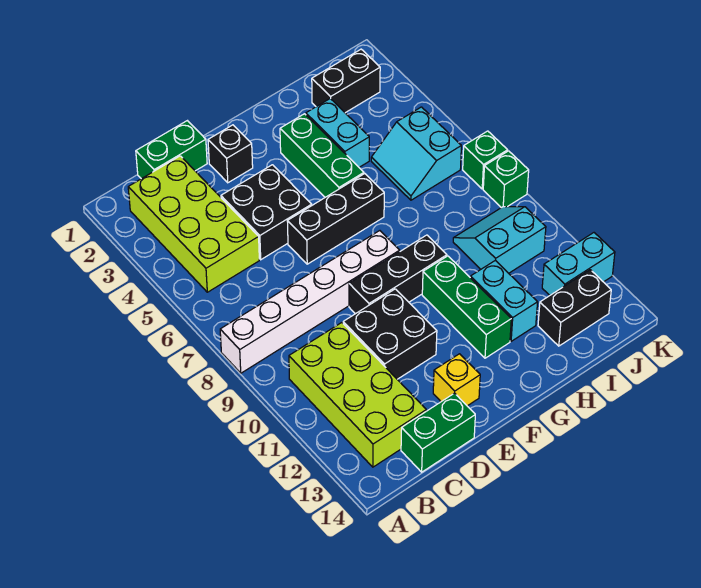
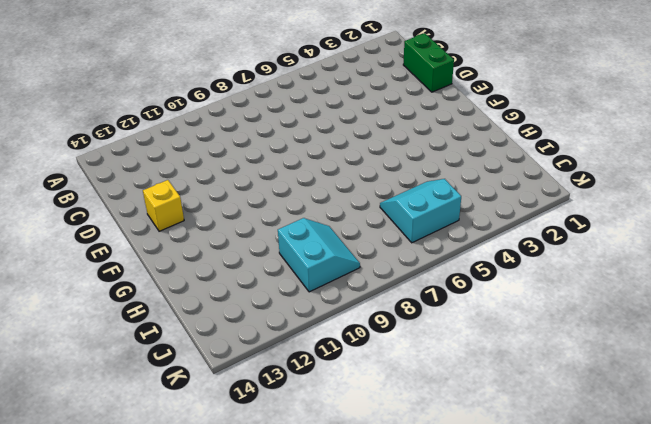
none -> white 1x6 brick [220,231,400,373]
none -> lime 2x4 brick [128,156,259,292]
none -> lime 2x4 brick [289,323,426,467]

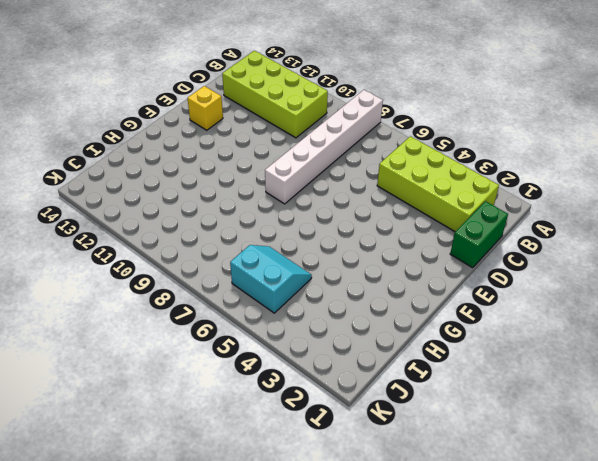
none -> green 1x2 brick [401,393,475,472]
none -> black 2x2 brick [221,165,312,260]
none -> black 2x2 brick [343,289,437,379]

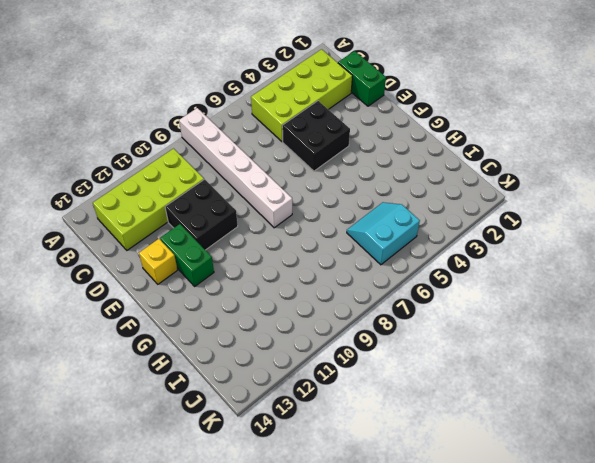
green 1x2 brick [160,224,214,286] -> green 1x2 brick moved to [401,393,475,472]
none -> black 1x1 brick [208,125,253,183]
none -> black 1x3 brick [287,174,384,264]
none -> black 1x3 brick [349,235,447,314]

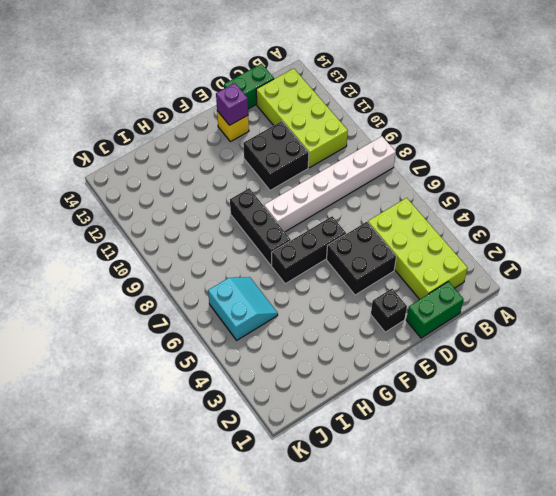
purple 1x1 brick [216,83,248,125] -> none
black 1x3 brick [230,188,291,266] -> black 1x3 brick turned to [349,235,447,314]
none -> green 1x3 brick [280,114,364,197]
none -> green 1x3 brick [422,256,511,358]
none -> cyan 1x2 brick [306,99,369,167]

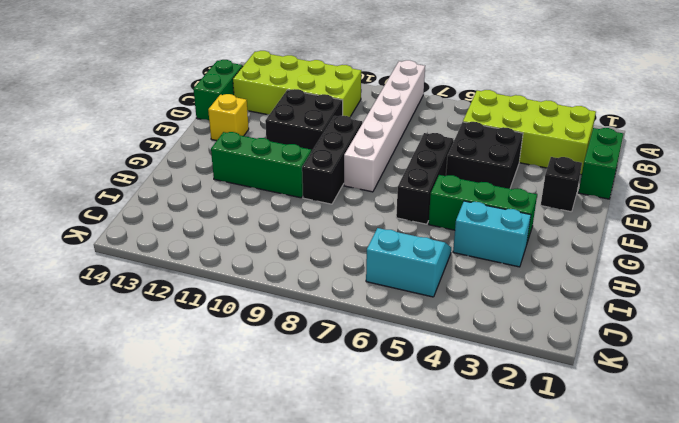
none -> cyan 1x2 brick [470,260,538,341]
none -> black 1x2 brick [312,49,380,113]
none -> cyan 2x2 slope [453,207,546,273]

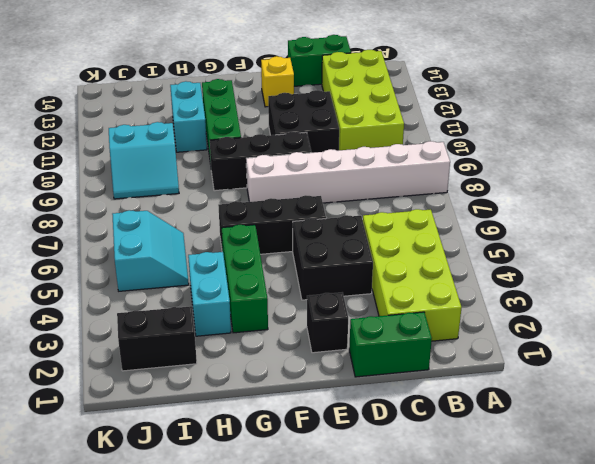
none -> black 1x2 brick [538,270,611,346]
none -> cyan 1x2 brick [542,233,615,295]
none -> green 1x1 brick [463,131,508,189]

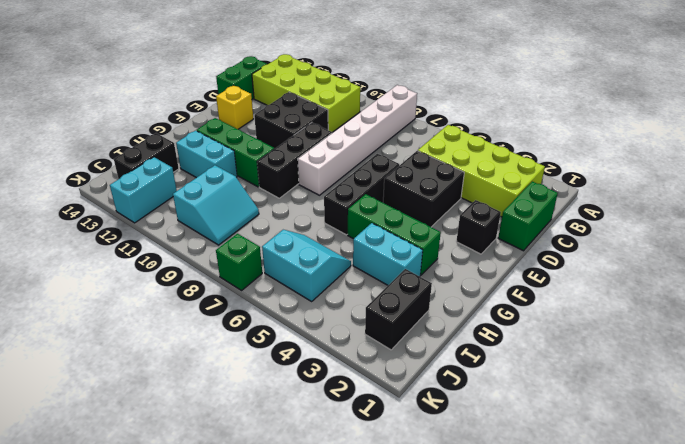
none -> green 1x1 brick [483,151,529,208]

